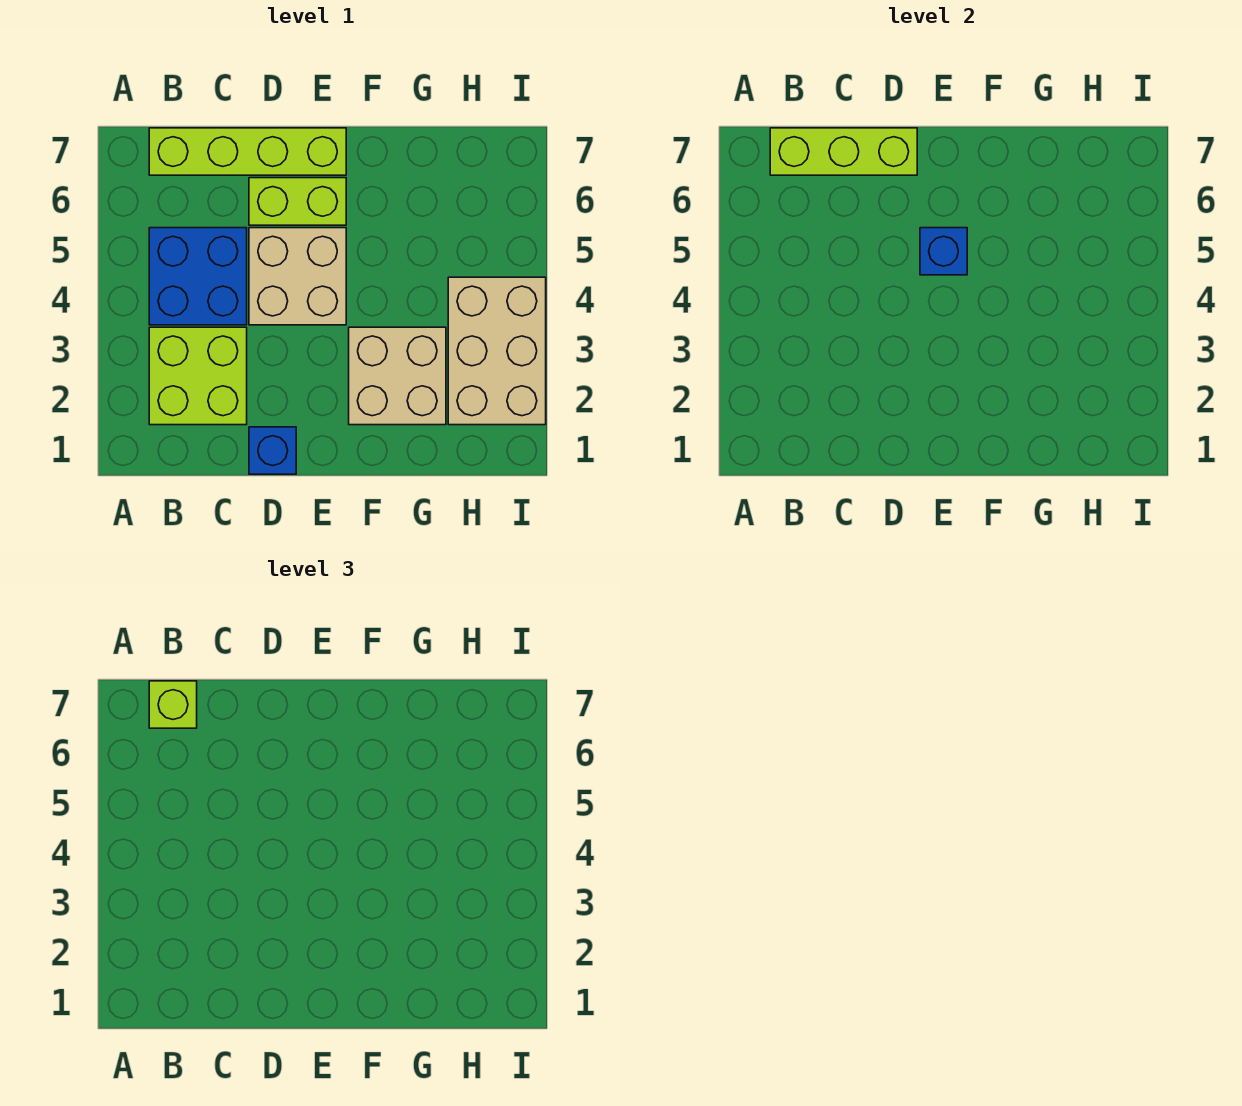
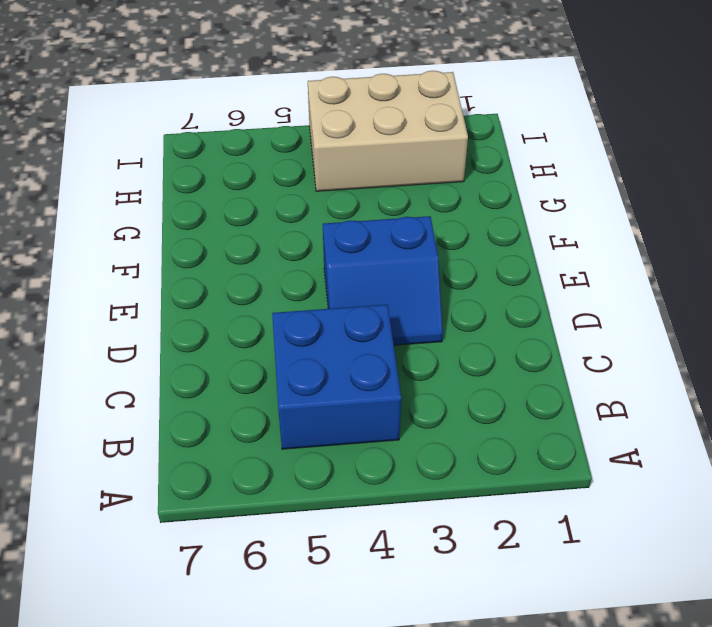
blue 2x2 slope [323,216,443,345] -> tan 2x2 brick [249,228,346,325]
none -> lime 2x2 brick [149,327,247,425]
none -> lime 1x4 brick [149,128,346,175]

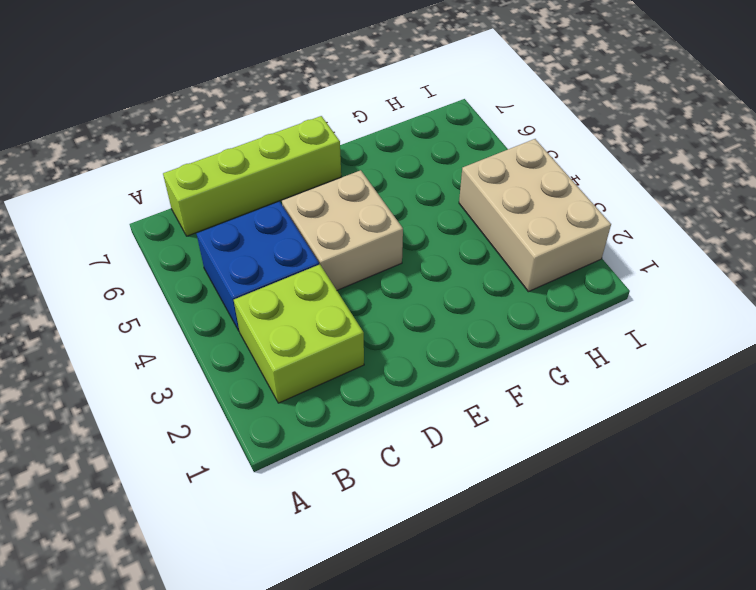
none -> blue 1x1 brick [249,427,296,474]
none -> lime 1x2 brick [249,178,346,225]

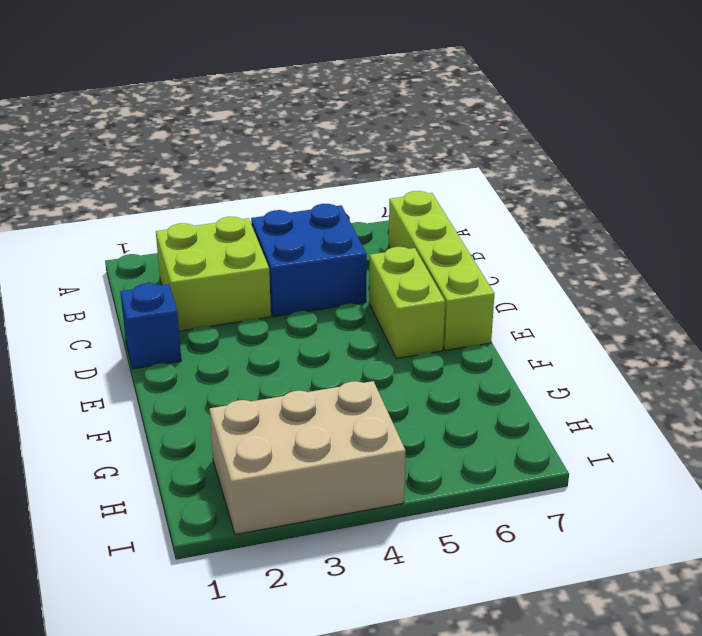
none -> tan 2x2 brick [249,228,346,325]
none -> tan 2x2 brick [349,327,446,425]

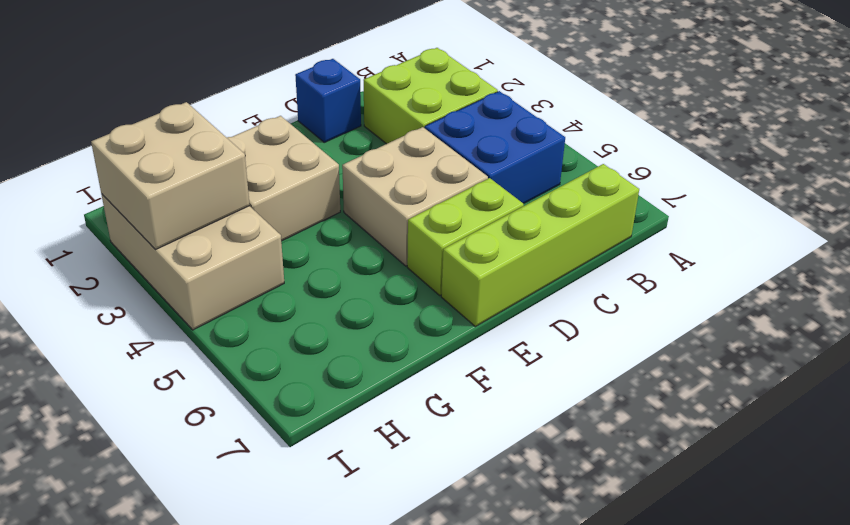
tan 2x2 brick [91,102,250,250] -> none
none -> lime 1x3 brick [770,128,917,175]
none -> blue 1x1 brick [920,228,967,275]

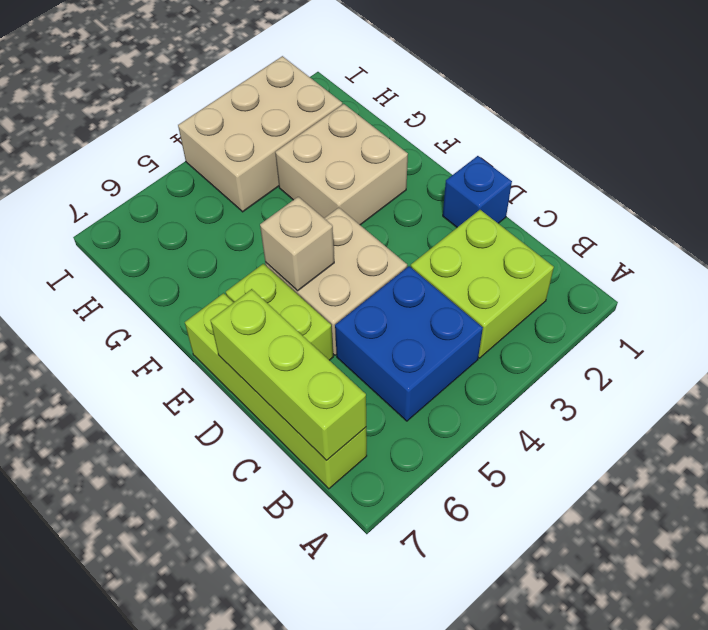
tan 1x1 brick [260,197,334,291] -> blue 1x1 brick [920,228,967,275]
none -> lime 1x1 brick [149,681,197,728]

